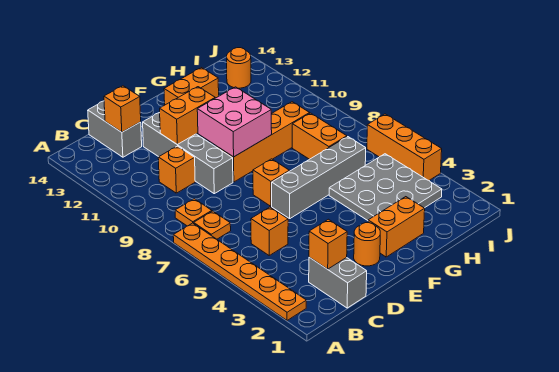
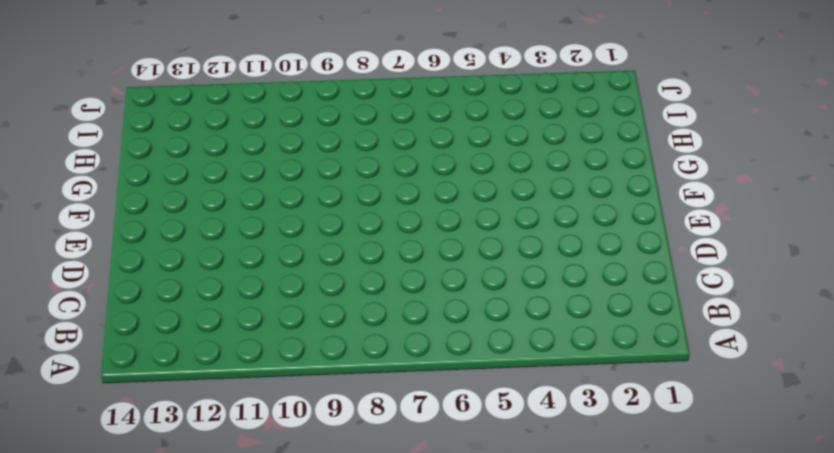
none -> orange 1x6 plate [173,223,306,320]
none -> orange 1x1 plate [194,211,231,239]
none -> orange 1x1 plate [175,199,212,226]

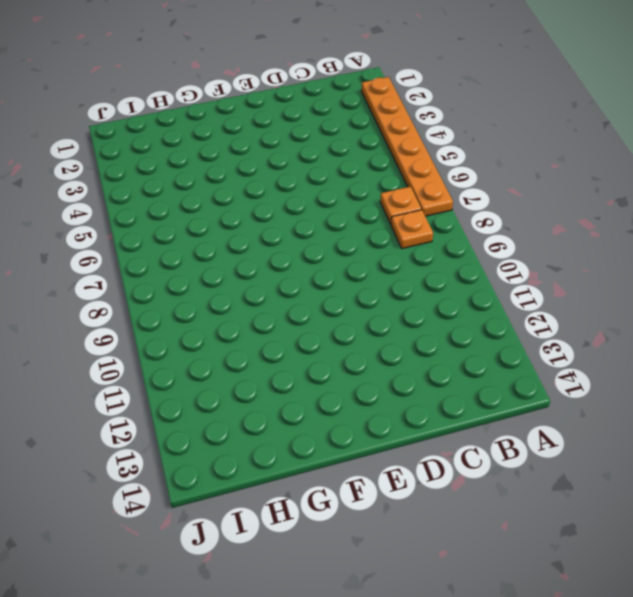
none -> grey 1x2 brick [309,257,367,308]
none -> orange 1x1 brick [251,207,288,255]
none -> orange 1x1 brick [158,146,195,193]

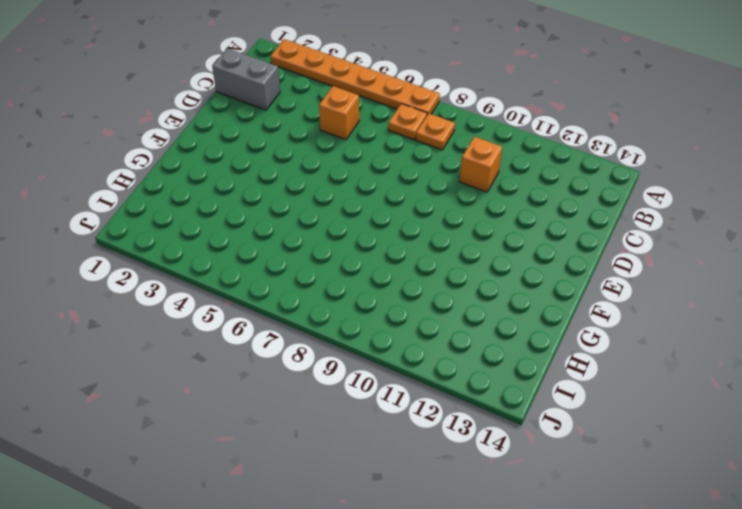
none -> grey 1x2 brick [88,101,142,157]
none -> grey 1x4 brick [143,112,233,194]
none -> orange 1x1 round brick [354,223,380,266]

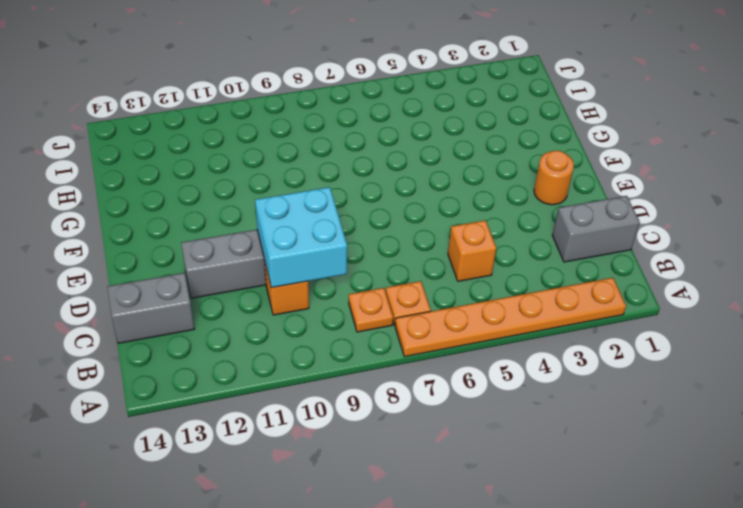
cyan 2x2 brick [255,187,347,288] -> none
none -> grey 1x4 brick [272,137,366,219]
none -> orange 1x1 brick [253,159,289,206]
none -> orange 1x4 brick [216,102,310,182]

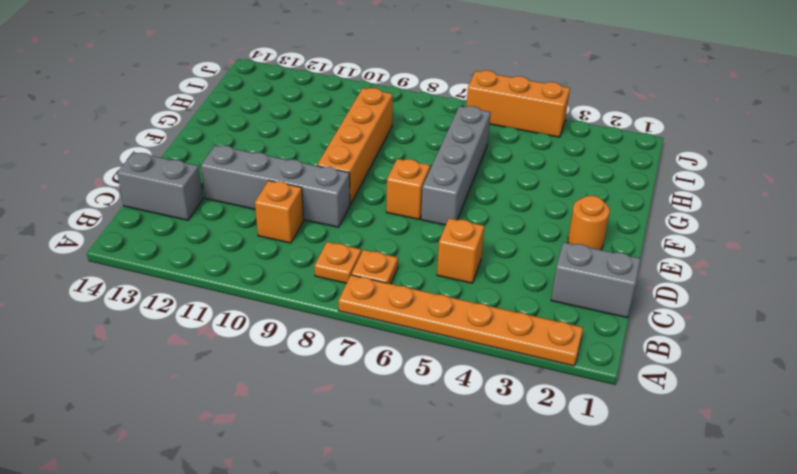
none -> orange 1x2 brick [368,197,425,257]
none -> orange 1x2 brick [164,68,219,105]
none -> grey 3x3 plate [329,154,442,220]

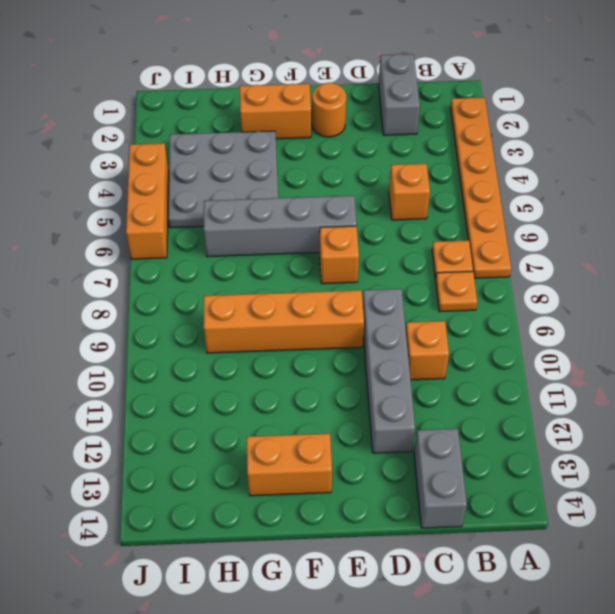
none -> orange 1x2 brick [292,113,347,159]
none -> orange 1x1 round brick [227,48,251,88]
none -> orange 1x1 brick [309,219,347,269]

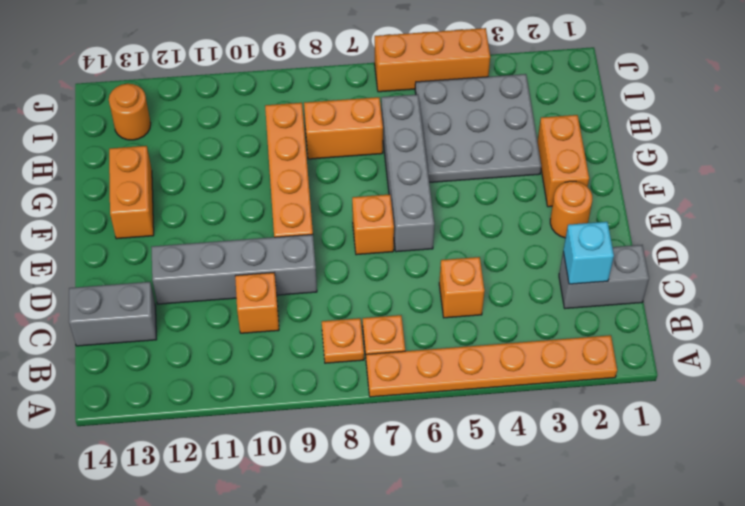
cyan 1x1 brick [563,222,614,284] -> orange 1x1 brick [309,219,347,269]
none -> orange 1x1 brick [104,86,141,132]
none -> orange 1x2 brick [160,87,215,144]
none -> pink 2x2 brick [197,87,272,157]

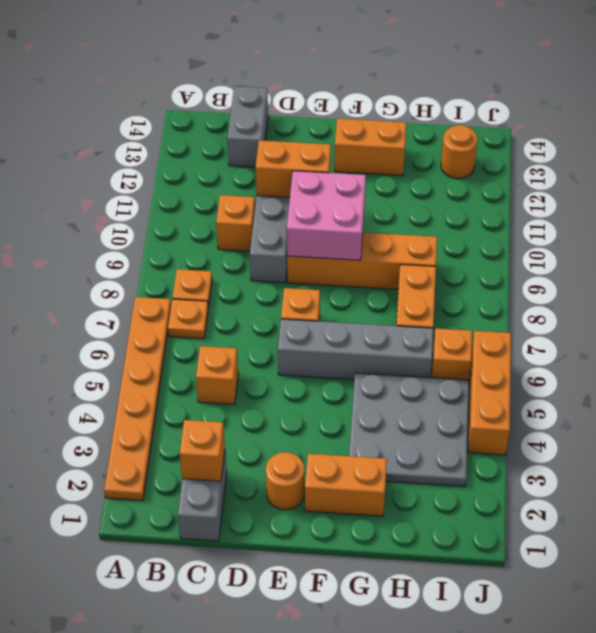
orange 1x1 brick [432,328,472,380] -> orange 1x1 brick moved to [104,86,141,132]

